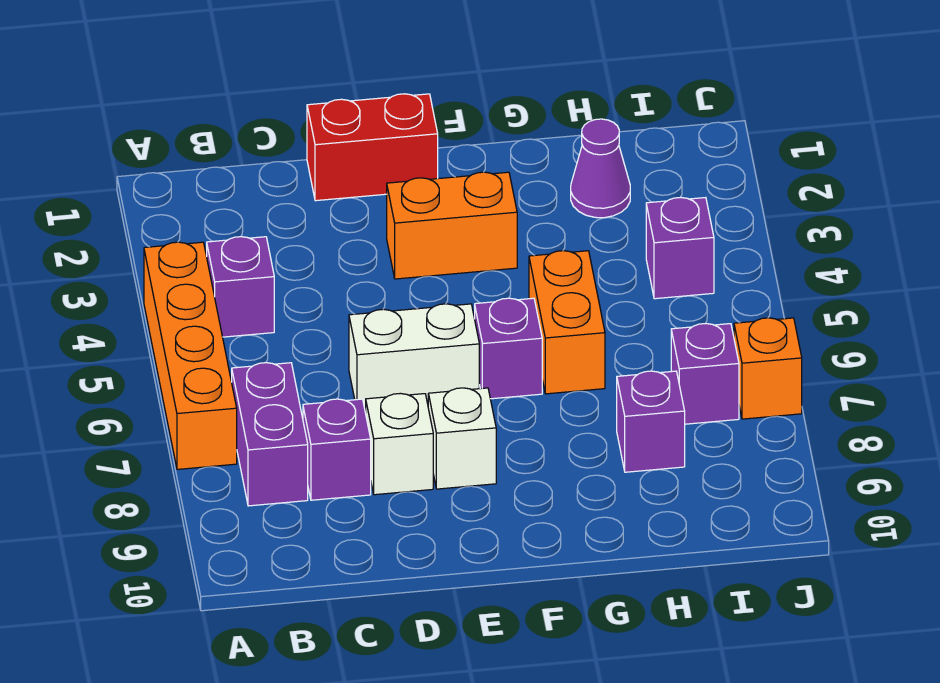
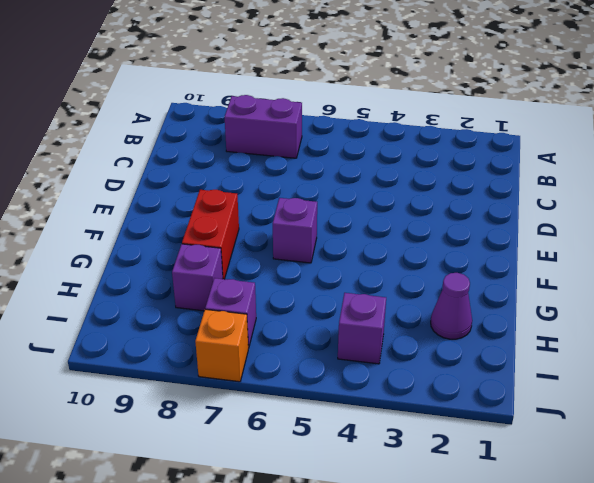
red 1x2 brick [182,190,239,279] -> red 1x2 brick moved to [307,94,438,201]
none -> orange 1x4 brick [144,242,237,469]
none -> purple 1x1 brick [207,237,274,337]
none -> purple 1x1 brick [303,399,371,500]

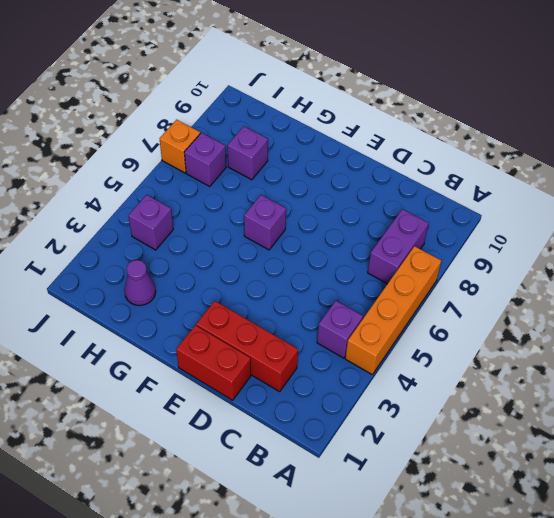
red 1x3 brick [196,301,298,392] -> none
none -> purple 1x1 brick [303,399,371,500]
none -> white 1x2 brick [349,304,479,410]
none -> white 1x1 brick [366,393,433,495]

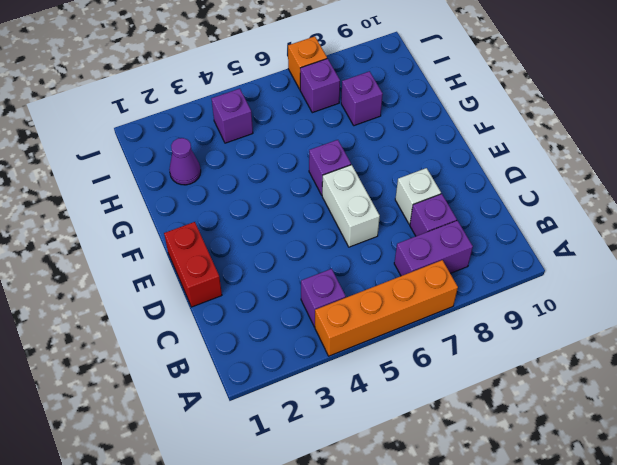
none -> orange 1x2 brick [387,172,517,279]
none -> white 1x1 brick [428,388,496,489]
none -> orange 1x2 brick [529,251,605,394]

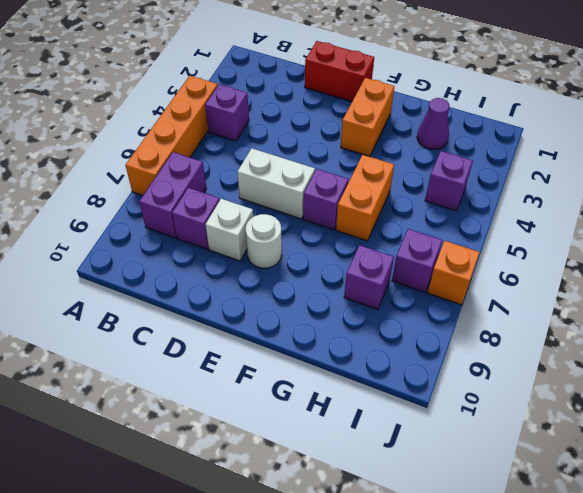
white 1x1 round brick [246,214,282,268] -> white 1x1 brick [428,388,496,489]
orange 1x2 brick [341,78,394,157] -> orange 1x2 brick turned to [387,172,517,279]

